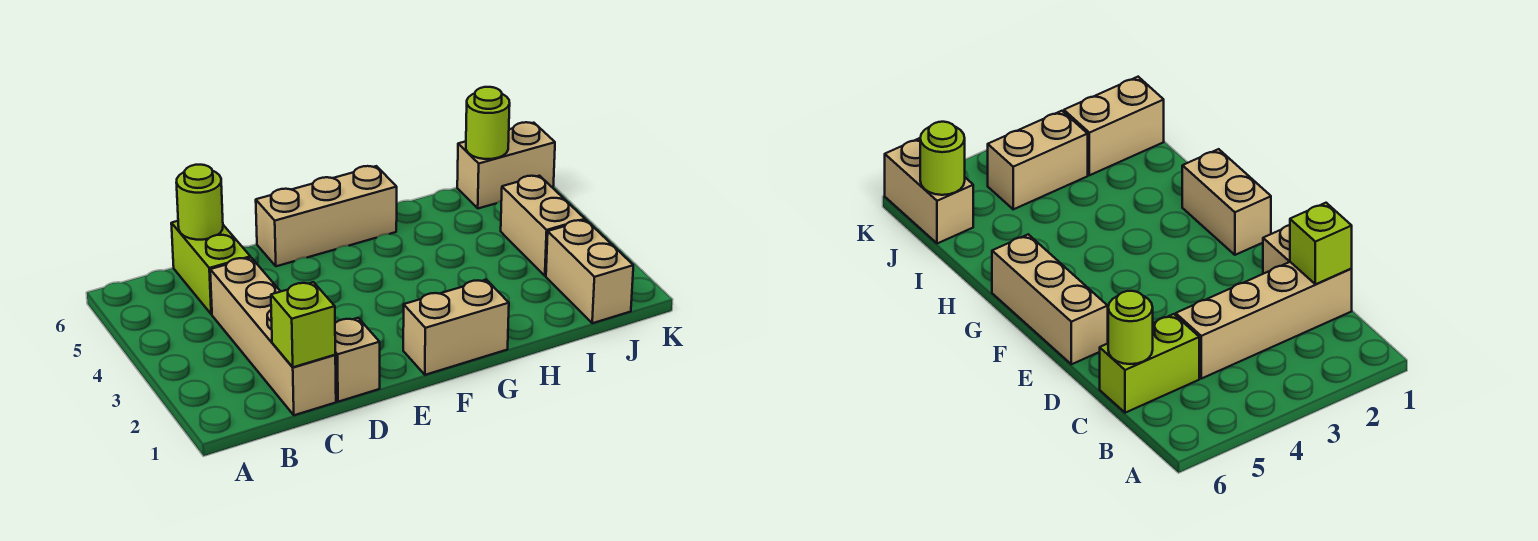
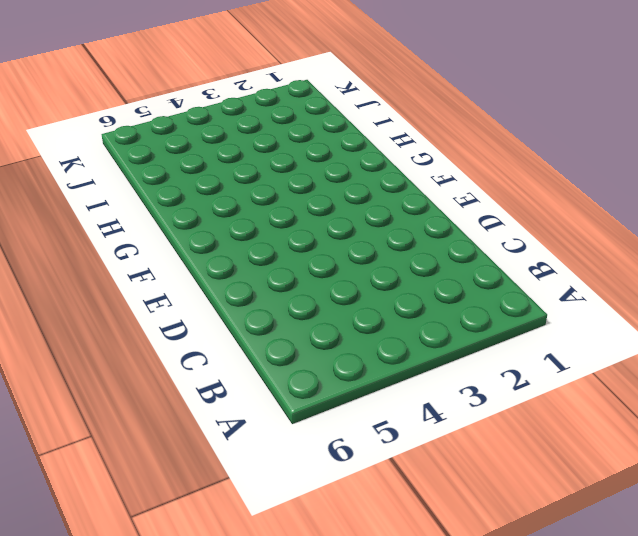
none -> tan 1x4 brick [210,258,336,415]
none -> lime 1x2 brick [171,221,250,314]

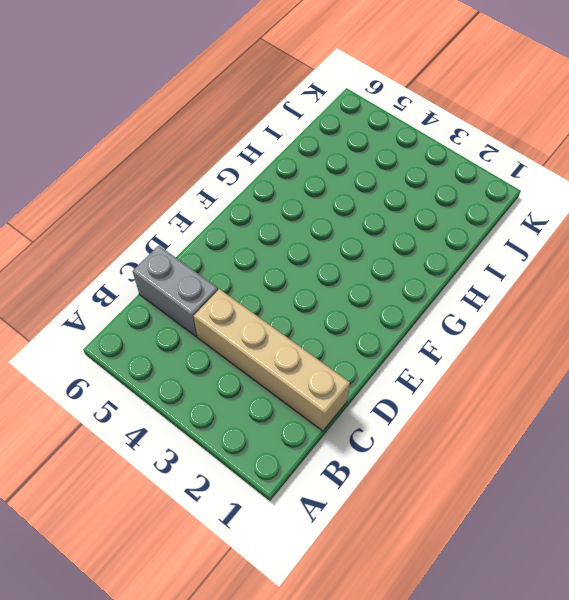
grey 1x2 brick [132,246,218,337] -> lime 1x2 brick [171,221,250,314]
none -> tan 1x1 brick [335,318,380,402]
none -> tan 1x3 brick [256,166,397,266]

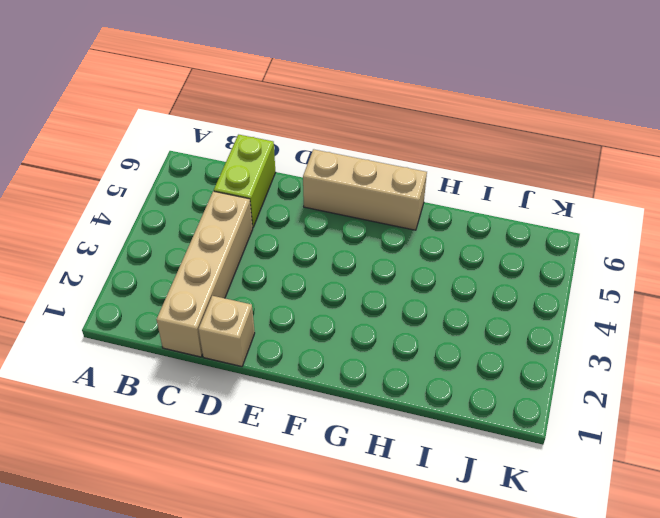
none -> tan 1x2 brick [403,280,509,375]
none -> tan 1x2 brick [546,220,633,323]

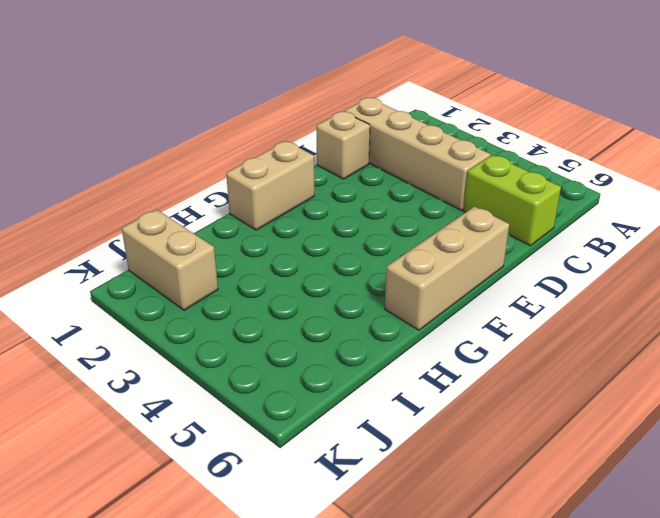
none -> tan 1x2 brick [501,176,585,276]
none -> tan 1x2 brick [457,122,555,208]

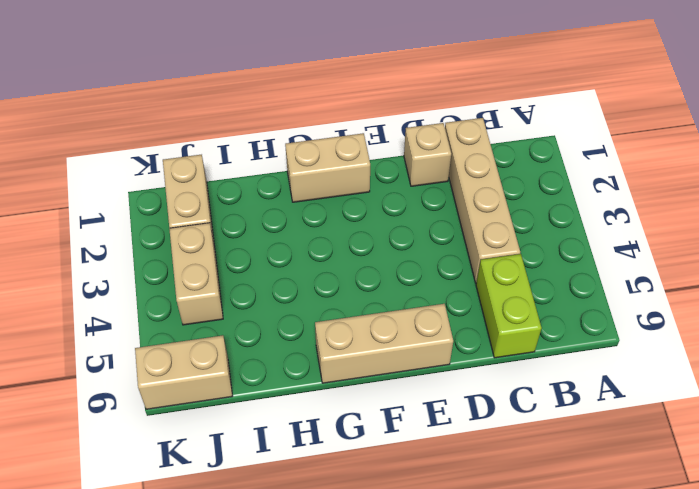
none -> lime 1x1 brick [271,282,335,367]
none -> lime 1x1 round brick [176,165,223,240]

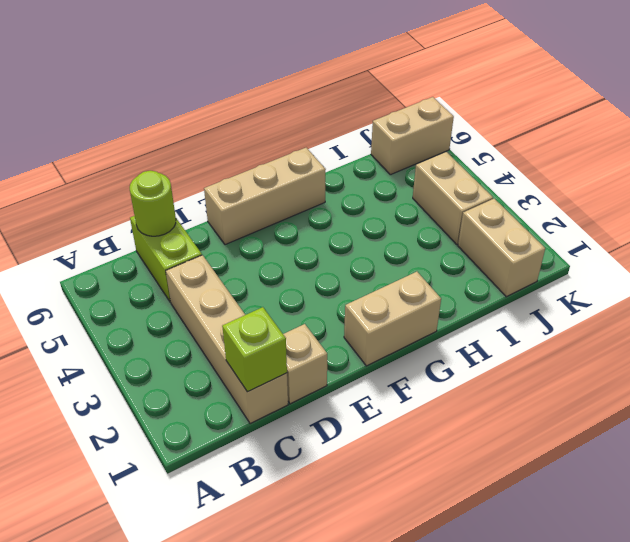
none -> lime 1x1 round brick [466,87,510,159]

